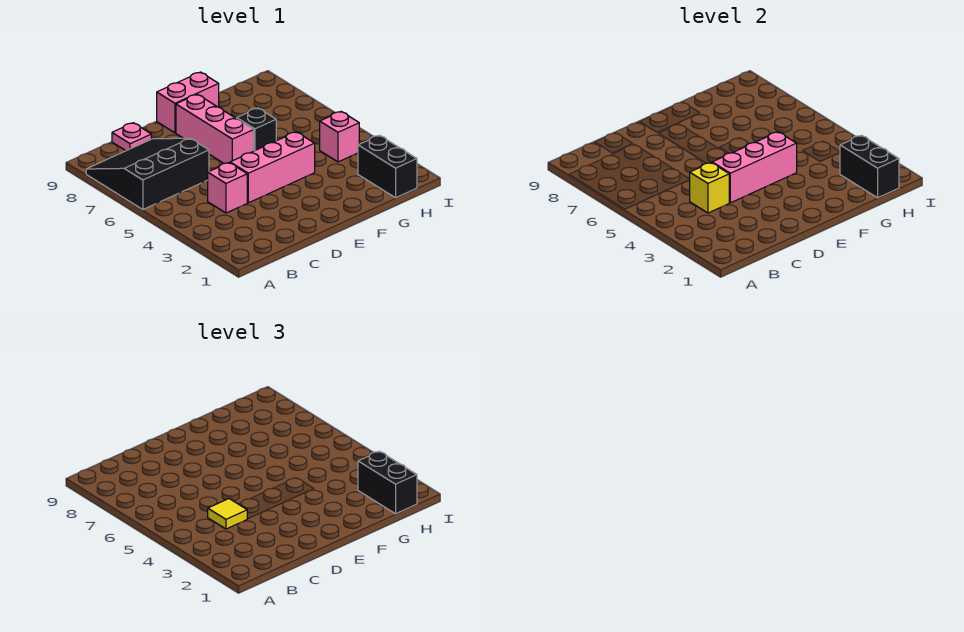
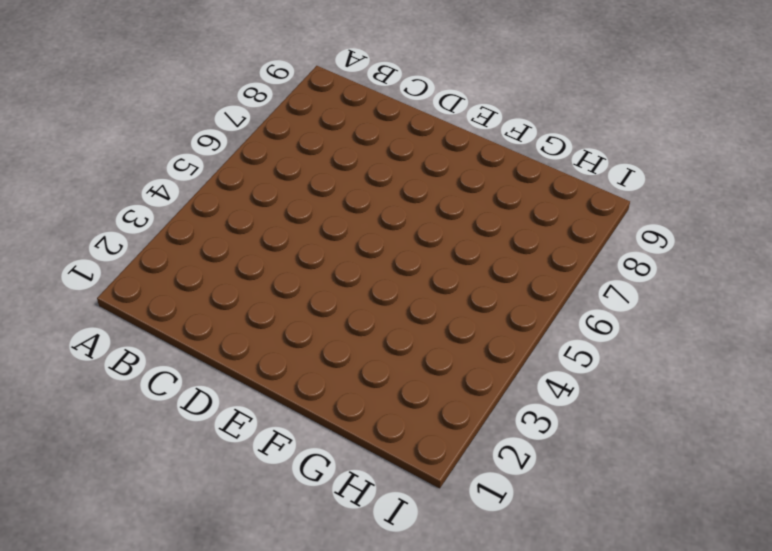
none -> black 3x3 slope [86,138,209,210]
none -> pink 1x1 brick [208,163,247,213]
none -> pink 1x1 plate [112,123,151,151]

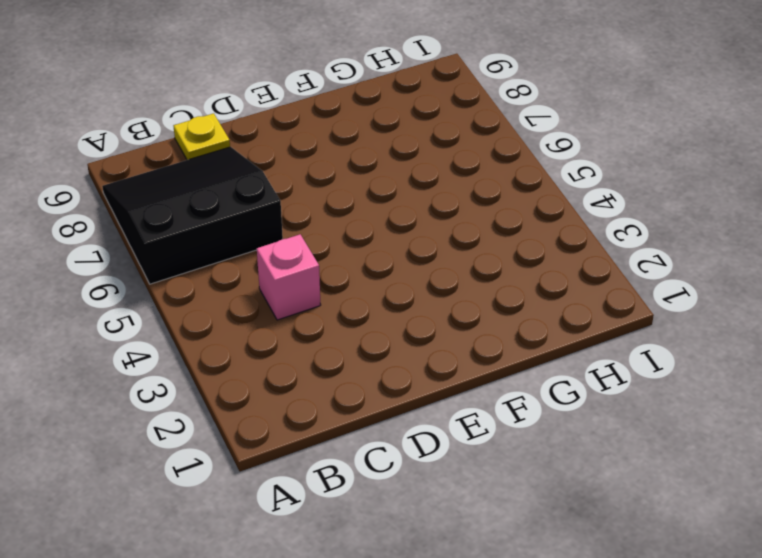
yellow 1x1 plate [173,113,230,160] -> pink 1x1 plate [112,123,151,151]
none -> pink 1x3 brick [230,132,315,203]
none -> pink 1x3 brick [176,94,254,163]
none -> pink 1x2 brick [157,72,219,133]

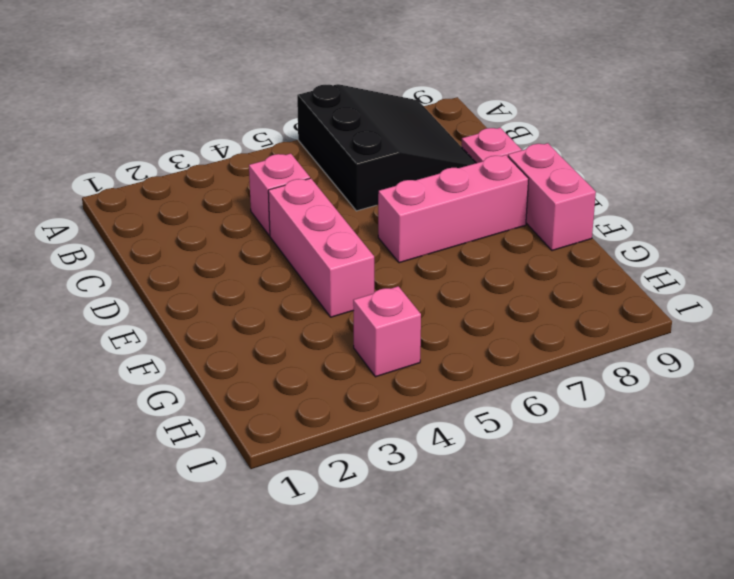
none -> black 1x1 brick [237,108,276,151]
none -> black 1x2 brick [358,135,417,198]
none -> yellow 1x1 brick [690,163,729,213]

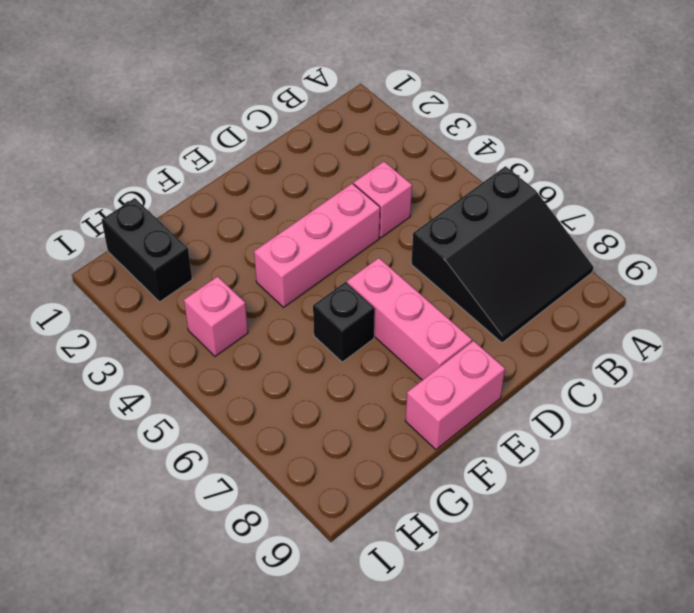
none -> pink 1x1 plate [112,123,151,151]
none -> yellow 1x1 brick [690,163,729,213]
none -> pink 1x3 brick [712,132,797,203]

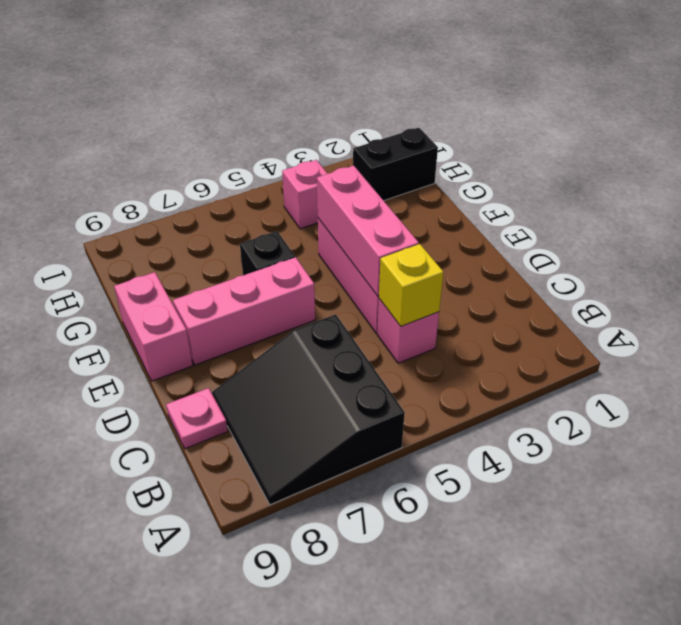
none -> black 1x2 brick [840,135,899,198]
none -> yellow 1x1 tile [208,499,247,529]
none -> black 1x2 brick [358,451,417,514]

